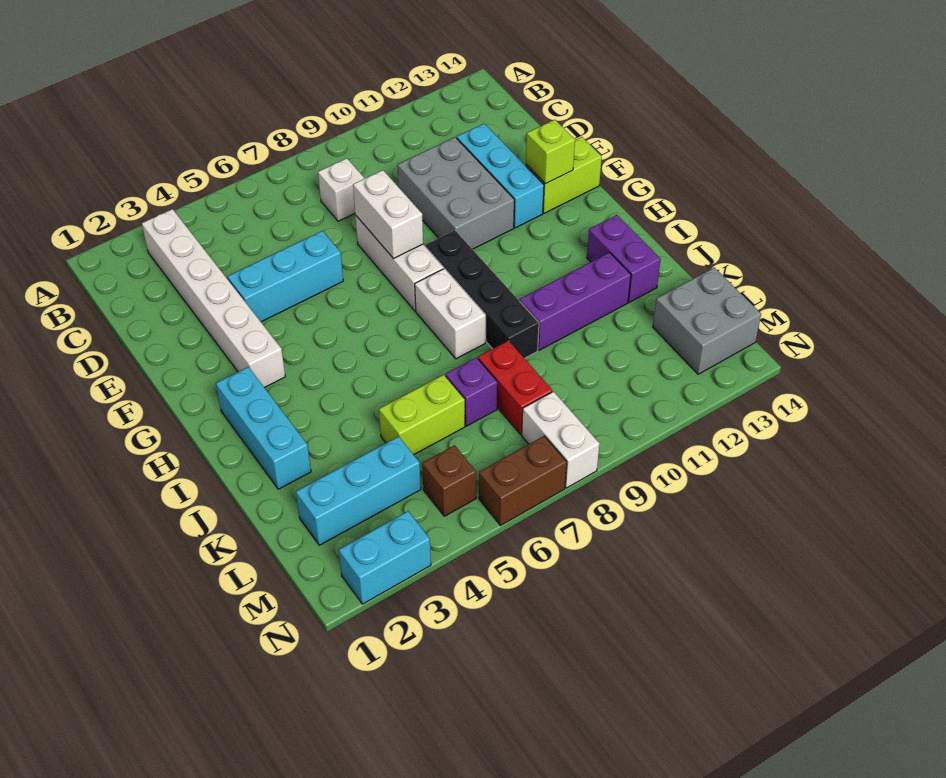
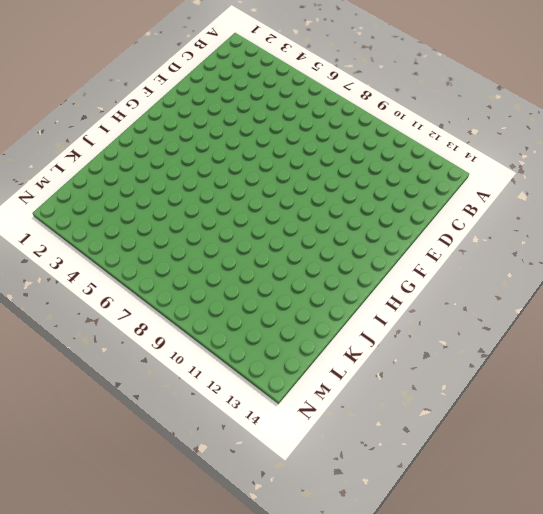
none -> white 1x6 brick [142,209,285,388]
none -> white 1x1 brick [318,158,365,221]
none -> grey 2x3 brick [397,137,514,249]

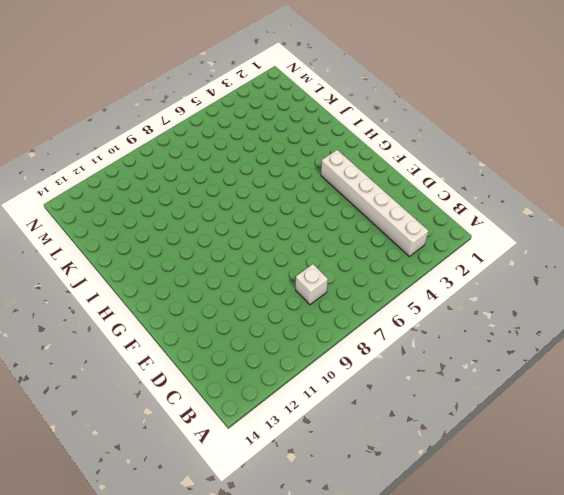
none -> grey 2x3 brick [397,137,514,249]
none -> cyan 1x3 brick [457,124,544,228]
none -> cyan 1x3 brick [227,231,343,322]

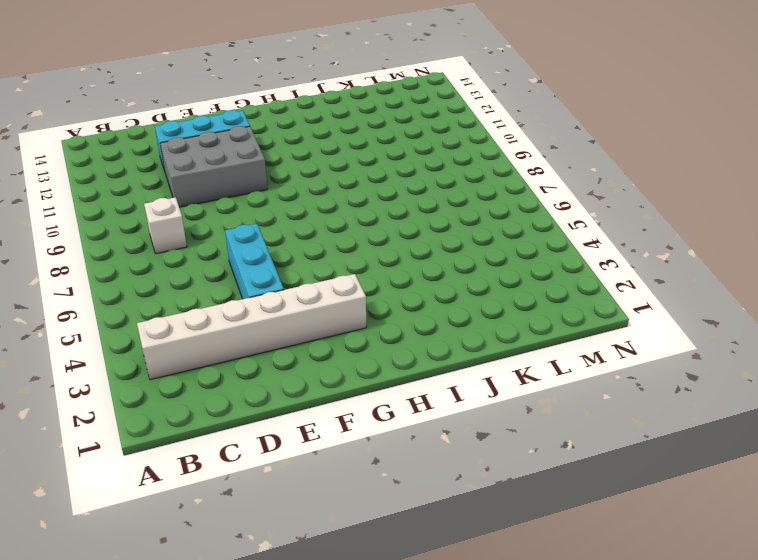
none -> white 1x3 brick [355,215,444,311]
none -> lime 1x2 brick [526,137,602,213]
none -> black 1x4 brick [426,230,539,358]

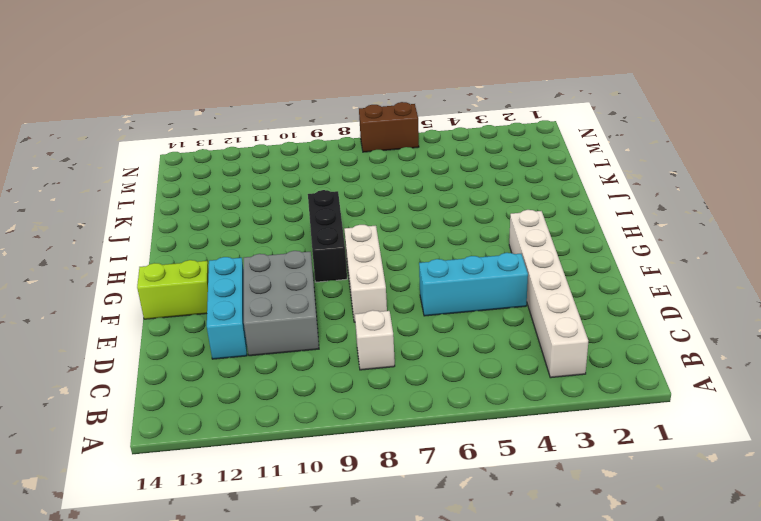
black 1x3 brick [308,190,347,282] -> black 1x4 brick [426,230,539,358]
none -> cyan 1x3 brick [216,367,311,489]
none -> white 1x2 brick [415,269,486,359]
none -> purple 1x2 brick [587,215,661,302]

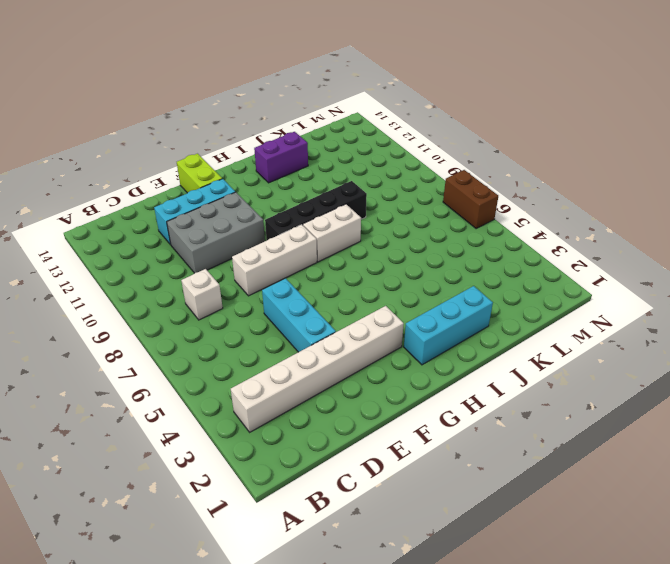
none -> purple 1x3 brick [520,253,631,350]
none -> lime 1x2 brick [379,375,465,455]
none -> purple 1x1 brick [446,358,497,426]

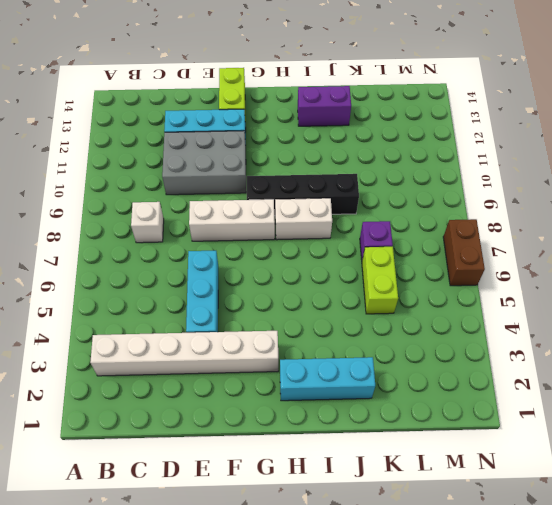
none -> purple 1x3 brick [520,253,631,350]
none -> red 1x2 brick [478,341,552,434]
none -> cyan 1x3 brick [296,436,421,545]

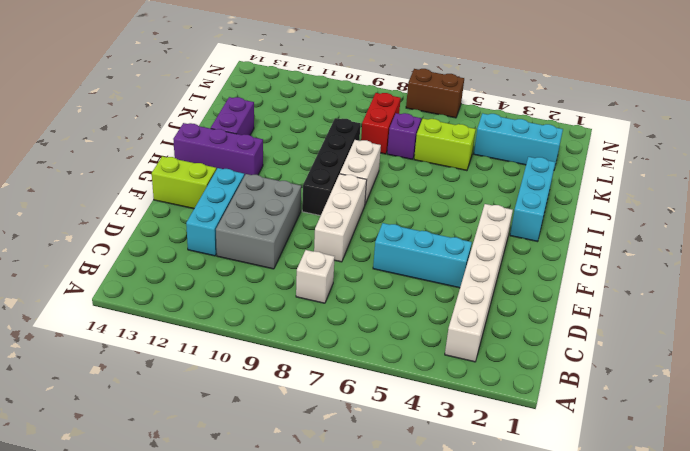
purple 1x3 brick [173,123,263,176] -> purple 1x3 brick moved to [520,253,631,350]
none -> grey 2x2 brick [653,268,761,374]
none -> brown 1x1 brick [422,445,476,516]
none -> white 1x2 brick [522,392,600,488]

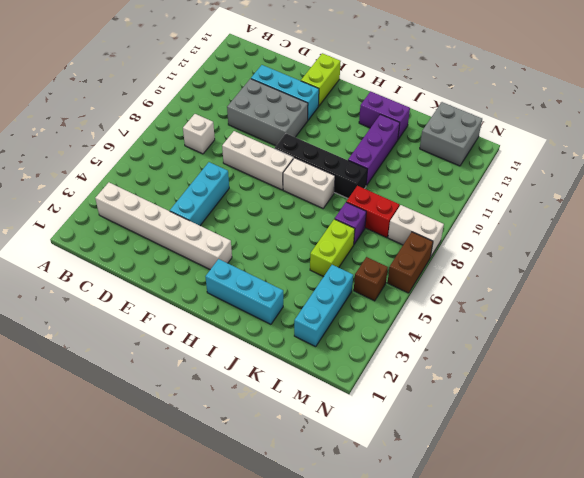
none -> cyan 1x2 brick [339,511,431,604]
none -> white 1x2 brick [353,170,423,259]
none -> lime 1x1 brick [526,120,575,184]

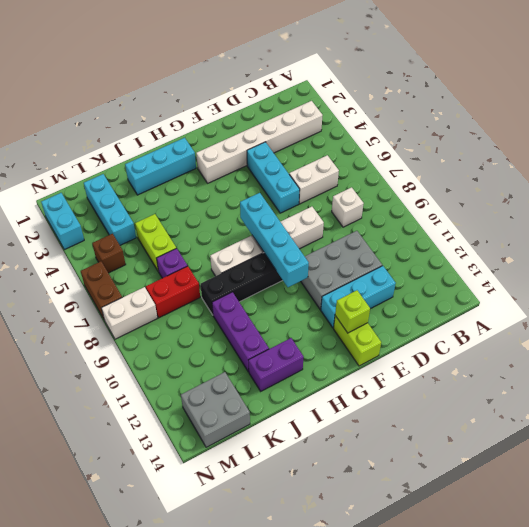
white 1x2 brick [289,155,339,204] -> white 1x2 brick moved to [353,170,423,259]
cyan 1x4 brick [240,193,309,287] -> none

